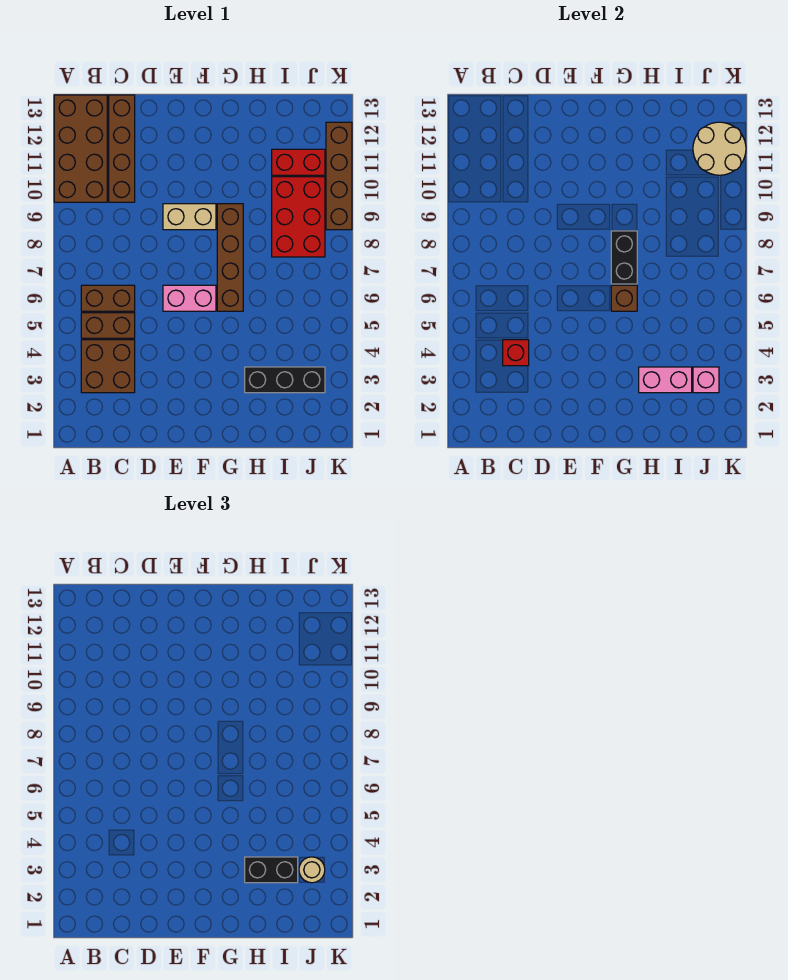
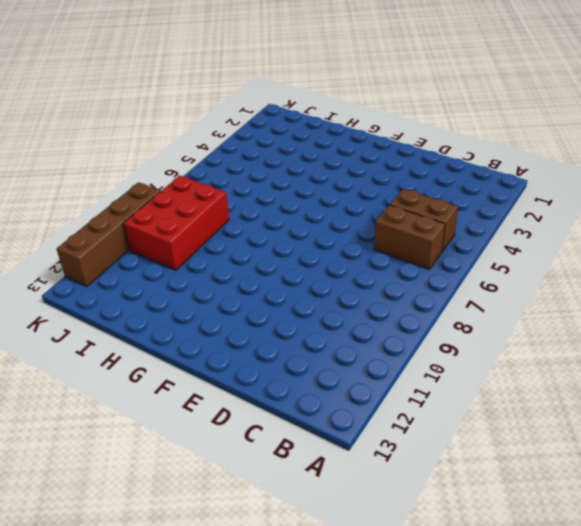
none -> brown 2x4 brick [54,95,107,202]
none -> brown 2x2 brick [81,340,135,393]
none -> brown 1x4 brick [109,95,135,202]

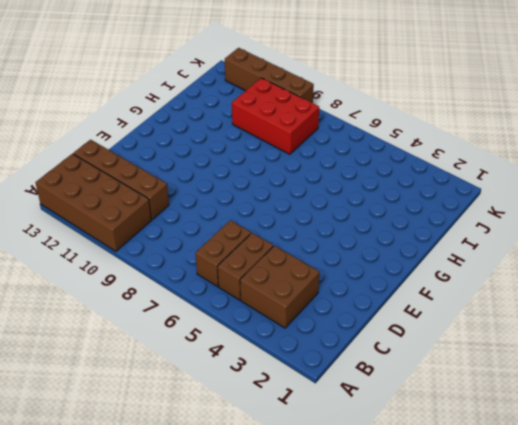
none -> pink 1x2 brick [163,285,216,311]
none -> tan 1x2 brick [163,204,216,230]
none -> brown 1x4 brick [217,204,243,311]

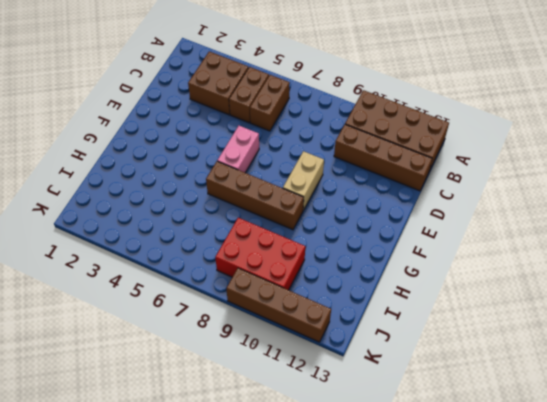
none -> black 1x3 brick [245,367,325,393]
none -> red 1x2 brick [272,149,325,175]
none -> red 1x1 brick [503,340,529,366]

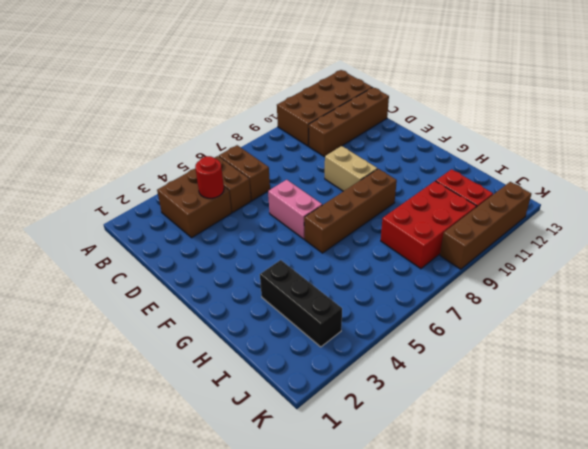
red 1x1 round brick [195,156,224,198] -> red 1x1 brick [503,340,529,366]
none -> brown 1x1 brick [611,285,637,311]
none -> black 1x2 brick [611,231,637,284]
none -> pink 1x2 brick [639,367,692,393]

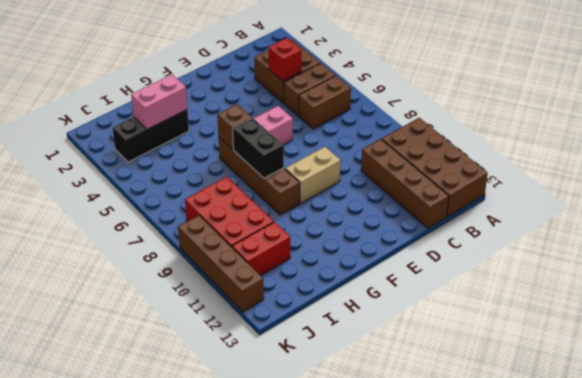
none -> pink 1x1 brick [693,367,719,393]
none -> tan 2x2 round brick [693,122,746,175]
none -> black 1x2 brick [245,857,298,883]

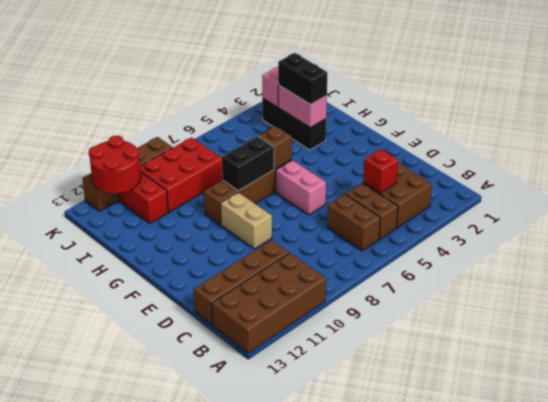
red 2x2 round brick [89,136,141,194] -> tan 2x2 round brick [693,122,746,175]
none -> tan 1x1 round brick [299,857,325,883]

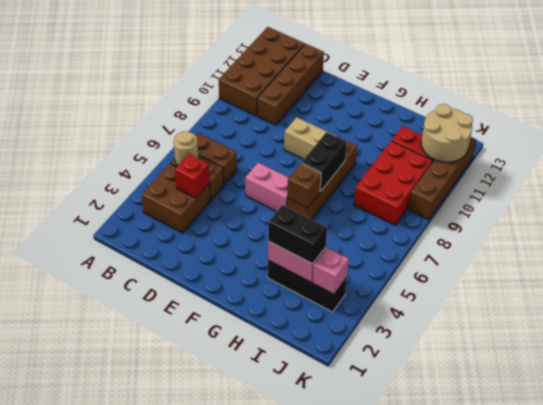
tan 1x1 round brick [174,131,198,165] -> tan 1x1 round brick moved to [299,857,325,883]

